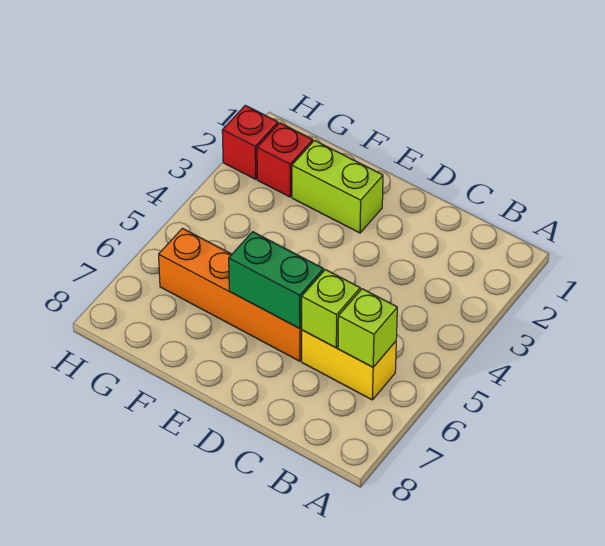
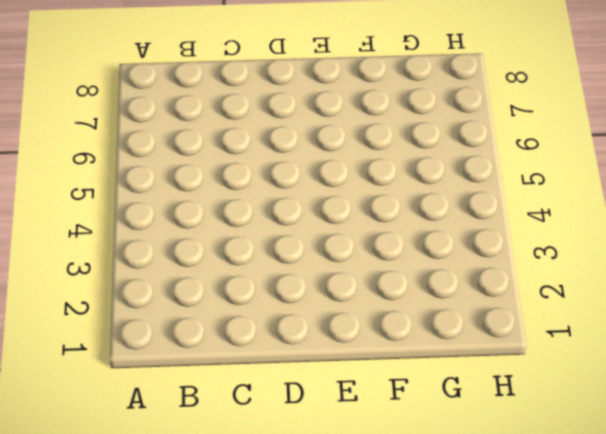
none -> yellow 1x2 brick [302,330,396,400]
none -> orange 1x4 brick [159,228,302,361]

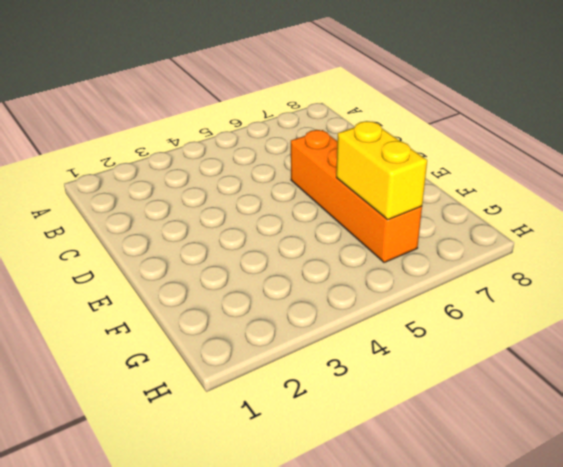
yellow 1x2 brick [336,121,427,219] -> yellow 1x2 brick moved to [302,330,396,400]
none -> lime 1x2 brick [292,140,383,233]
none -> red 1x1 brick [257,123,313,197]

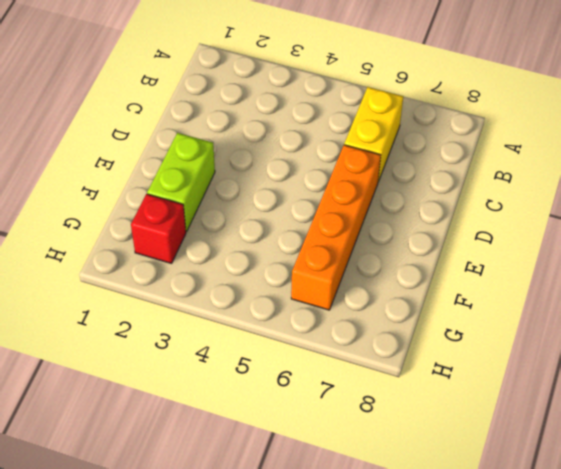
none -> red 1x1 brick [222,105,278,179]
none -> lime 1x1 brick [338,289,397,367]

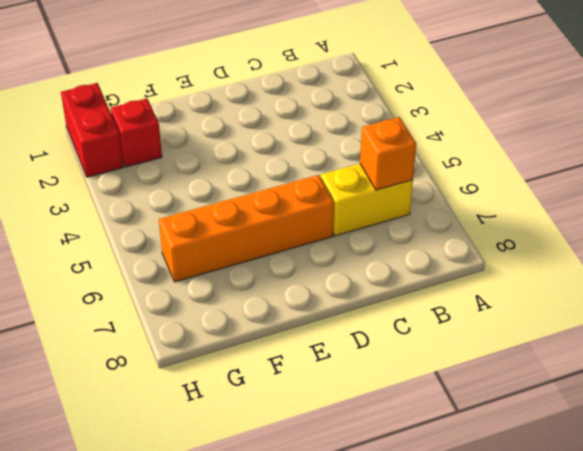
orange 1x1 brick [360,117,416,190] -> lime 1x1 brick [338,289,397,367]
red 1x2 brick [61,83,124,177] -> red 1x1 brick [222,105,278,179]
none -> lime 1x2 brick [292,140,383,233]
none -> lime 1x1 brick [302,270,360,348]

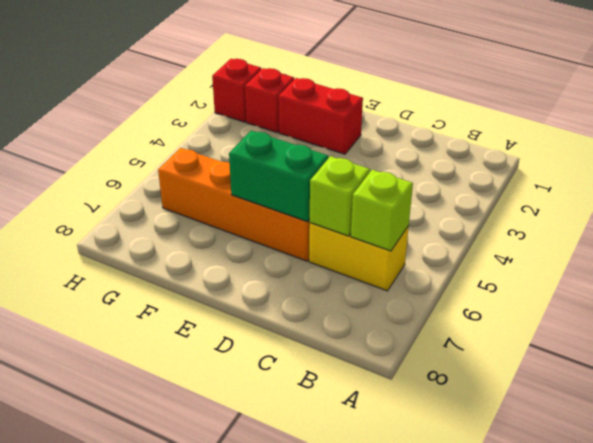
red 1x2 brick [278,78,363,154] -> lime 1x2 brick [292,140,383,233]

